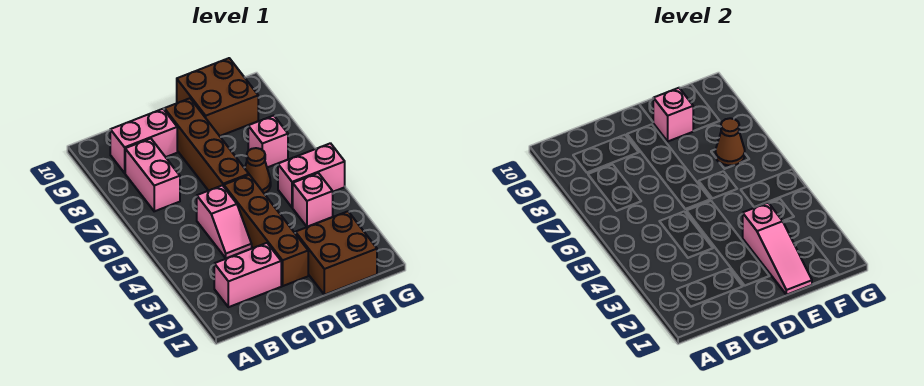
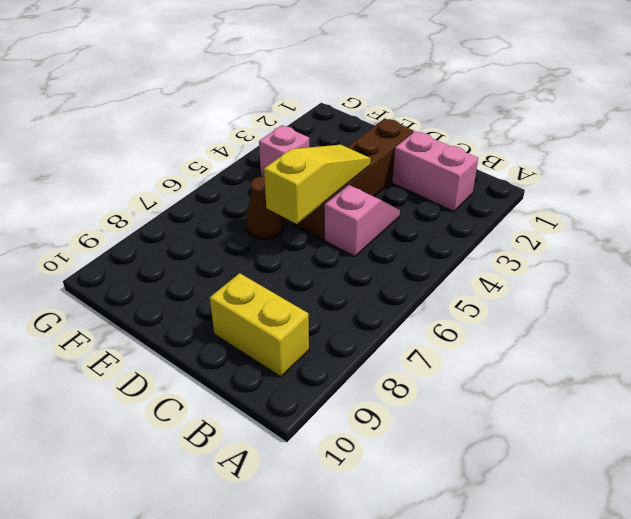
yellow 1x2 brick [210,273,309,377] -> pink 1x2 brick [110,109,177,173]
yellow 1x3 slope [264,145,371,224] -> none
none -> pink 1x2 brick [125,139,180,211]
none -> brown 1x4 brick [164,98,249,191]
none -> brown 2x2 brick [295,211,377,295]

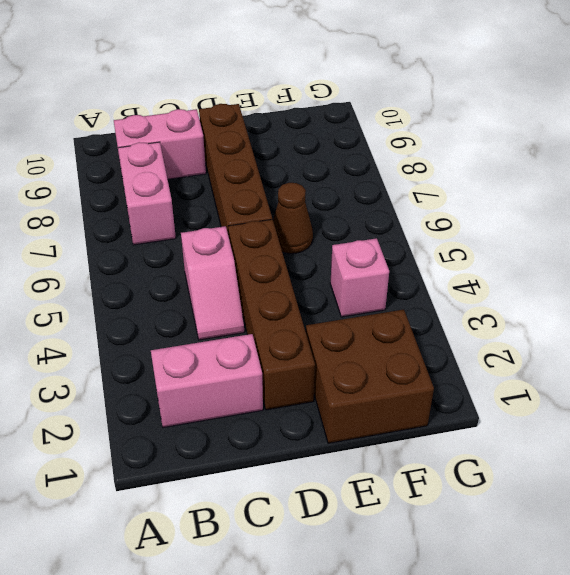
none -> brown 2x2 brick [177,58,258,136]
none -> pink 1x2 brick [278,143,345,208]
none -> pink 1x1 brick [248,116,288,167]

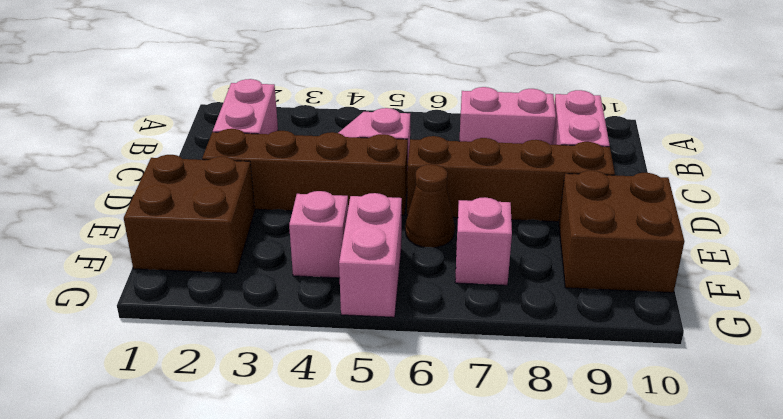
none -> pink 1x3 slope [743,203,812,295]
none -> pink 1x1 brick [653,88,693,141]
none -> brown 1x1 cone [716,118,745,165]

